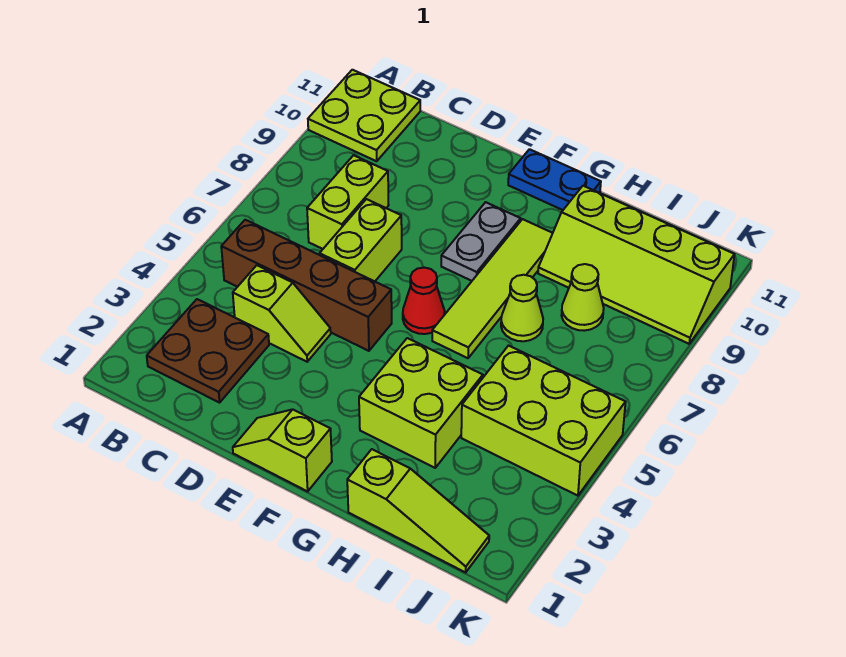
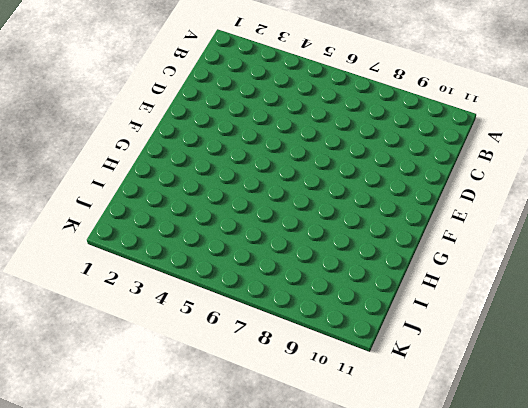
none -> lime 2x2 plate [308,70,420,161]
none -> brown 2x2 plate [147,299,269,403]
none -> brown 1x4 brick [221,220,392,351]

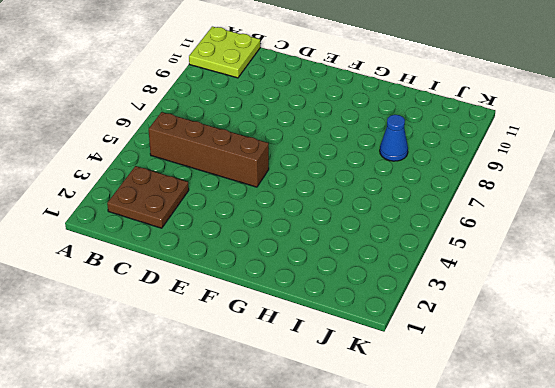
blue 1x1 cone [380,115,408,161] -> lime 1x1 cone [562,264,604,331]
none -> lime 1x2 slope [233,265,331,362]
none -> lime 1x2 brick [307,155,389,249]
none -> lime 1x2 brick [320,199,402,281]

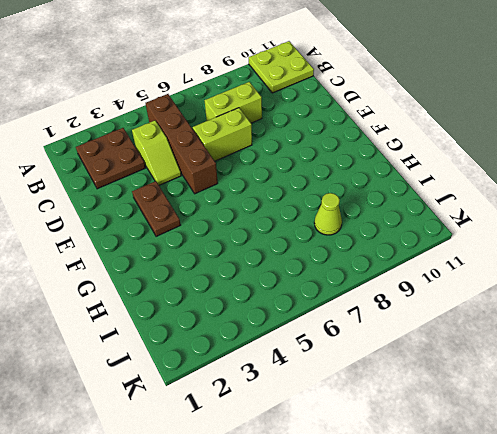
brown 1x2 plate [132,181,181,236] -> none
none -> lime 1x2 slope [233,409,332,491]
none -> red 1x1 cone [403,268,445,334]
none -> grey 1x2 plate [441,202,521,281]

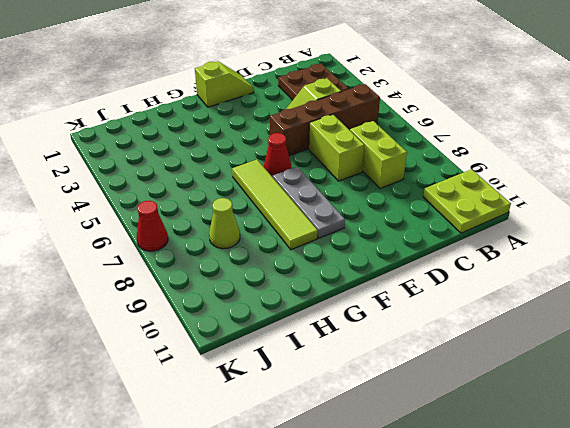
grey 1x3 plate [273,167,345,238] -> grey 1x2 plate [441,202,521,281]
red 1x1 cone [137,201,168,251] -> none
none -> blue 1x2 plate [508,149,601,210]
none -> lime 2x2 brick [359,338,483,468]
none -> lime 1x3 slope [347,449,489,572]

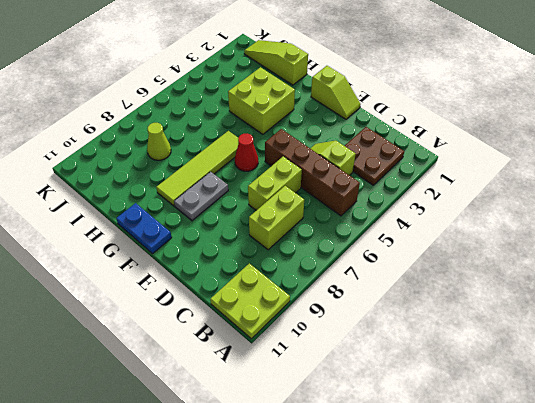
none -> lime 1x1 cone [501,275,543,341]
none -> lime 2x4 slope [538,186,735,344]
none -> lime 2x3 brick [461,346,626,496]

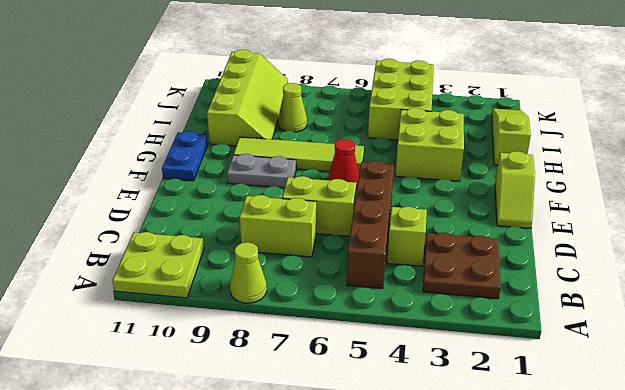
lime 1x1 cone [230,242,267,303] -> lime 1x1 cone moved to [501,275,543,341]

